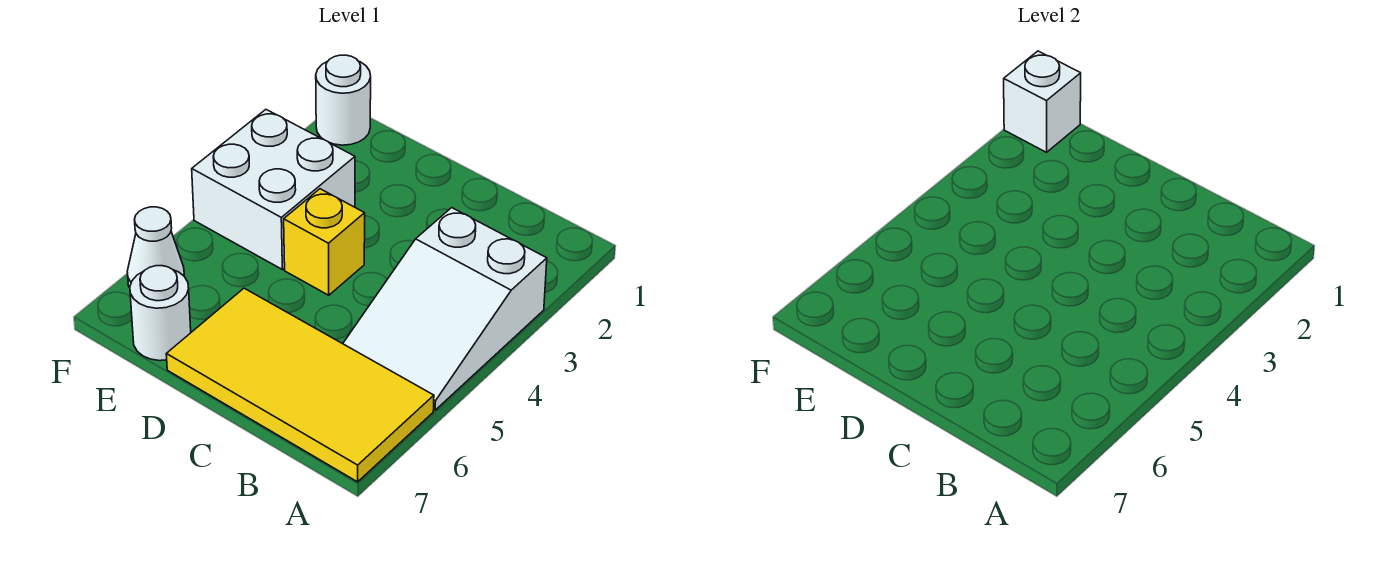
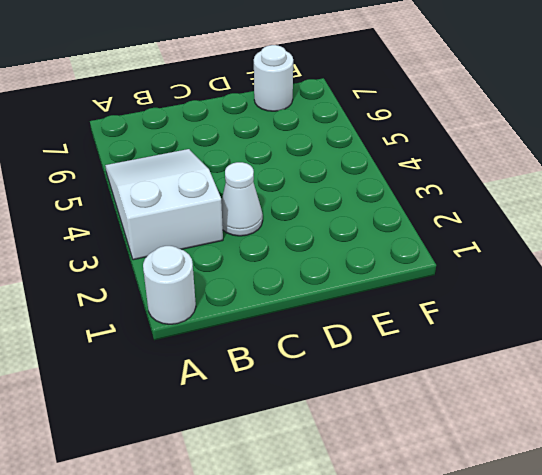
white 1x1 round brick [143,246,196,324] -> white 1x1 round brick moved to [316,55,371,145]
white 1x1 cone [221,162,263,236] -> white 1x1 cone moved to [127,207,184,288]
none -> yellow 2x4 tile [166,288,434,482]
none -> yellow 1x1 brick [284,189,365,295]

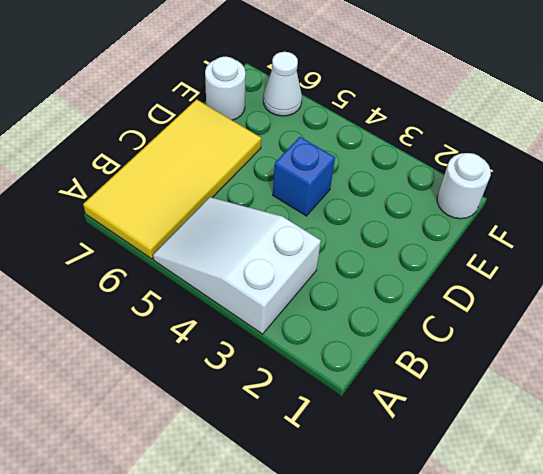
blue 1x1 brick [273,137,335,216] -> yellow 1x1 brick [284,189,365,295]
none -> white 2x2 brick [192,110,355,269]
none -> white 1x1 brick [1004,51,1081,152]

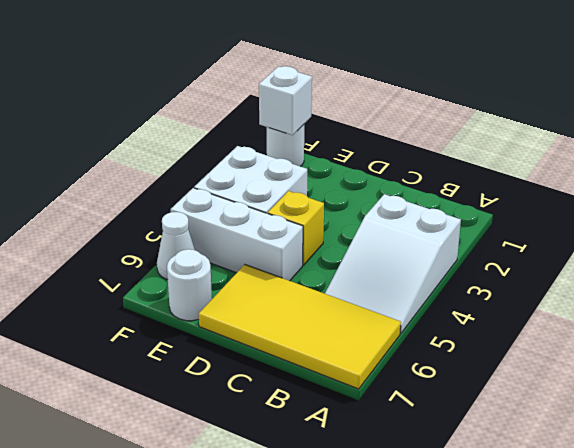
white 1x3 brick [171,188,303,281] -> none

